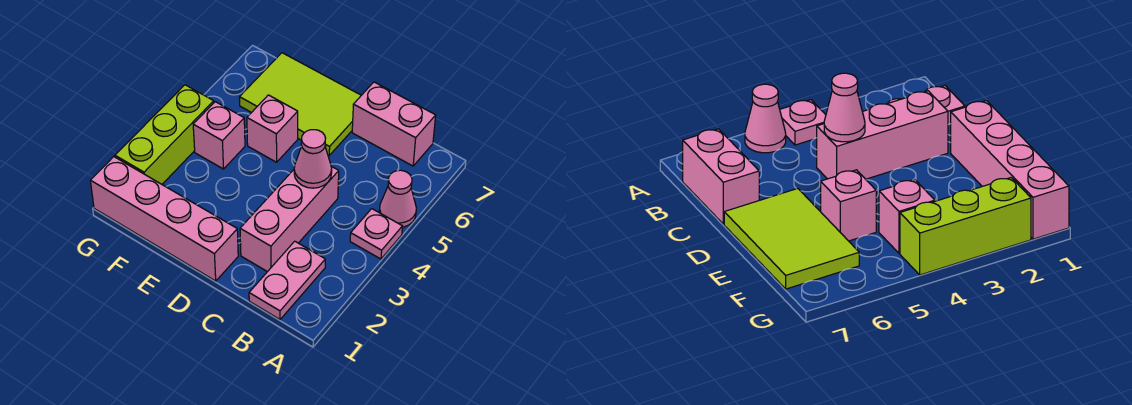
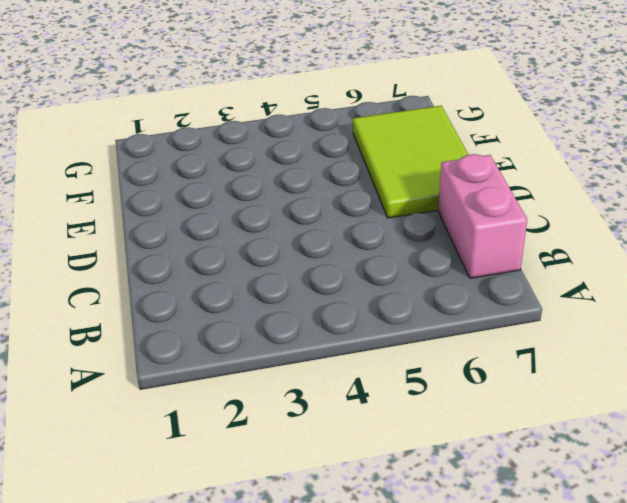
none -> pink 1x1 plate [350,209,402,259]
none -> pink 1x1 cone [379,170,416,227]

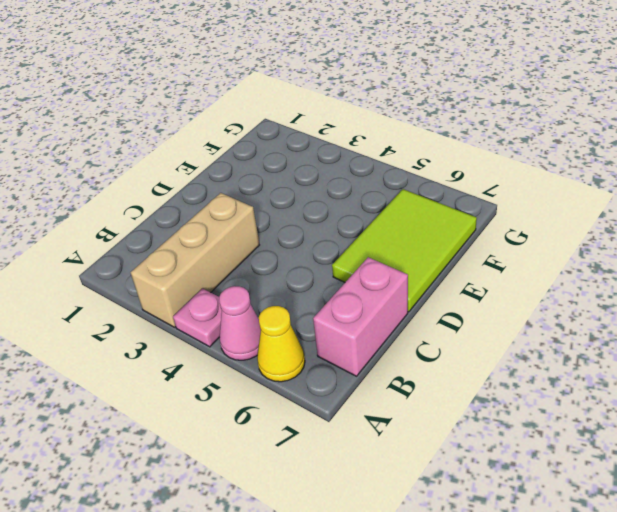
tan 1x3 brick [131,193,259,327] -> pink 1x3 brick [240,167,339,272]
yellow 1x1 cone [257,306,305,382] -> none
none -> pink 1x2 plate [249,241,325,319]
none -> pink 1x4 brick [90,157,238,281]

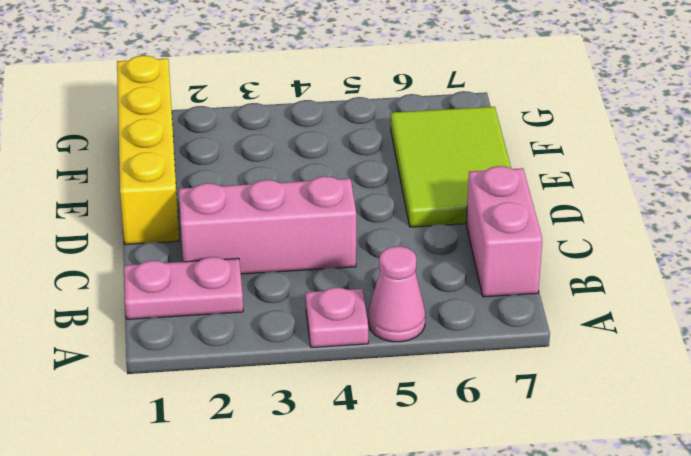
yellow 1x4 brick [117,56,179,244] -> pink 1x4 brick [90,157,238,281]
none -> pink 1x1 brick [247,95,298,162]
none -> pink 1x1 brick [193,102,245,169]

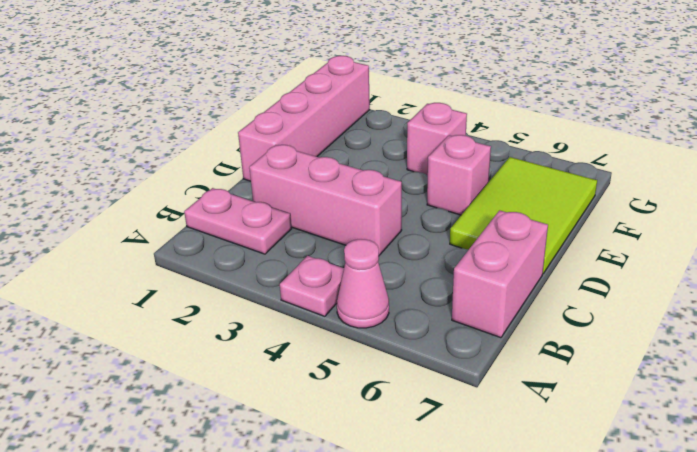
none -> lime 1x3 brick [115,85,214,184]
none -> pink 1x1 cone [294,130,332,188]

